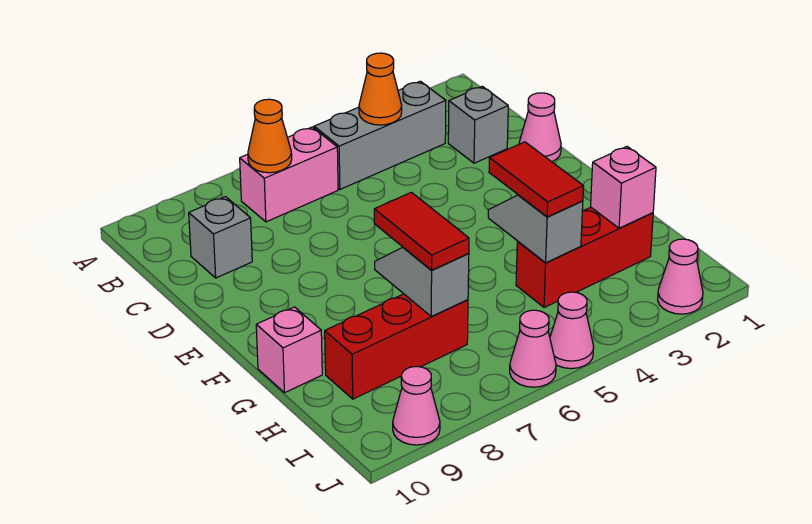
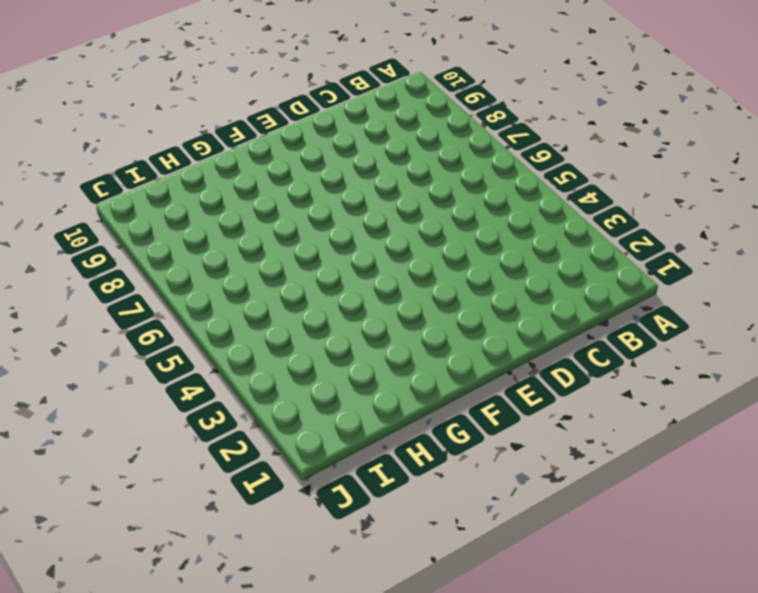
none -> grey 1x3 brick [314,81,446,189]
none -> pink 1x2 brick [240,127,338,222]
none -> grey 1x1 brick [448,86,508,163]

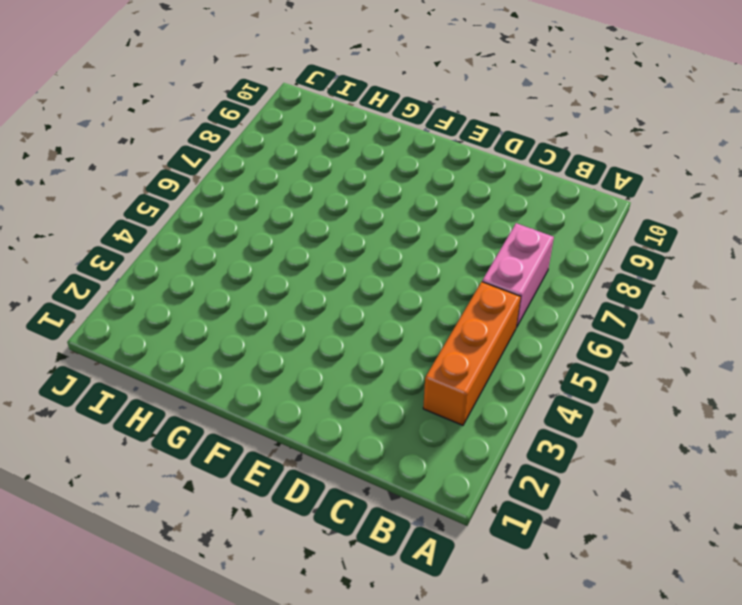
orange 1x3 brick [423,282,521,425] -> grey 1x3 brick [314,81,446,189]
none -> grey 1x1 brick [448,86,508,163]
none -> grey 1x1 brick [189,197,252,278]
none -> pink 1x1 cone [519,93,561,162]

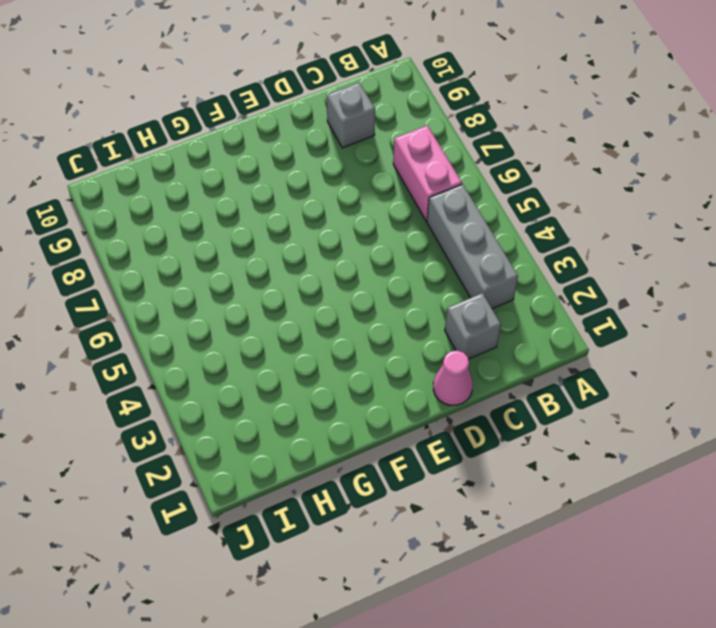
none -> pink 1x1 brick [256,307,322,393]
none -> red 1x3 brick [516,207,653,308]
none -> red 1x3 brick [325,294,468,399]

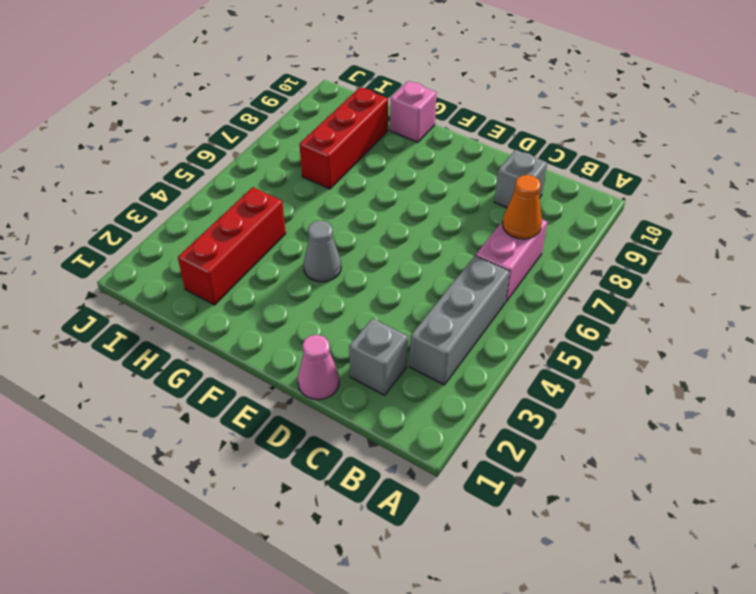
grey 1x1 cone [304,221,341,282] -> none
none -> pink 1x1 cone [658,239,703,314]
none -> pink 1x1 cone [550,292,594,369]
none -> pink 1x1 cone [510,310,556,387]

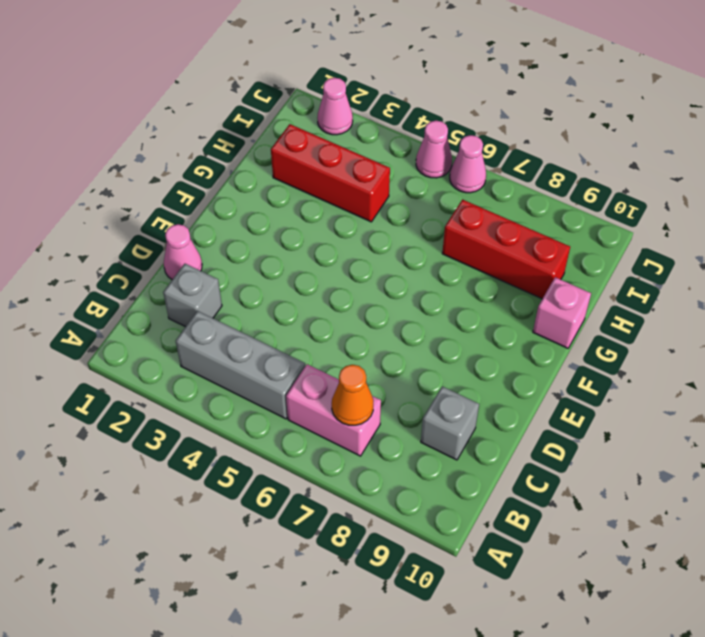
none -> pink 1x1 cone [393,367,440,445]
none -> orange 1x1 cone [359,53,402,125]
none -> grey 1x2 slope [488,195,583,263]

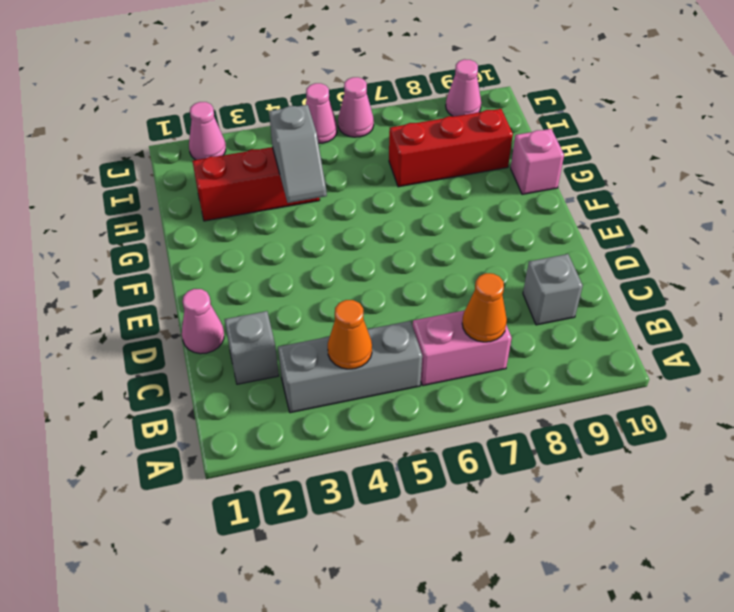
none -> grey 1x2 slope [375,247,469,316]
none -> pink 1x1 brick [591,147,656,228]
none -> red 1x2 tile [489,142,583,217]

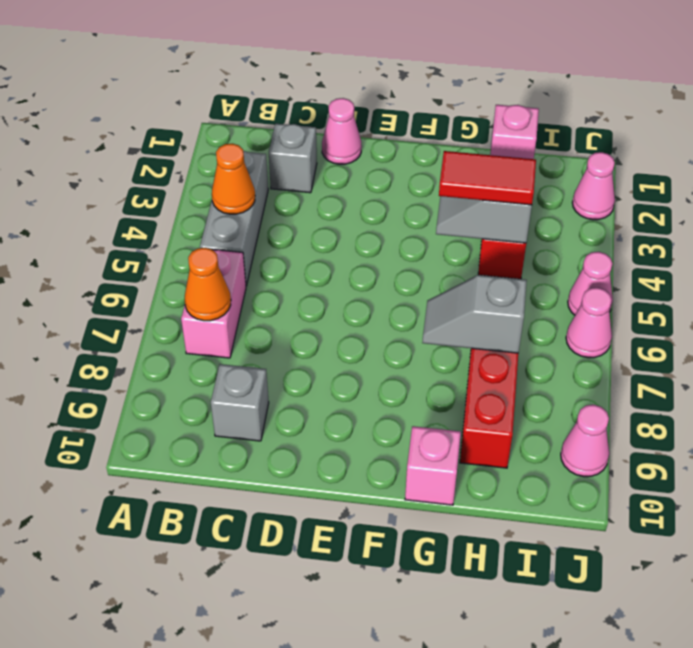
none -> red 1x2 tile [374,192,469,270]

